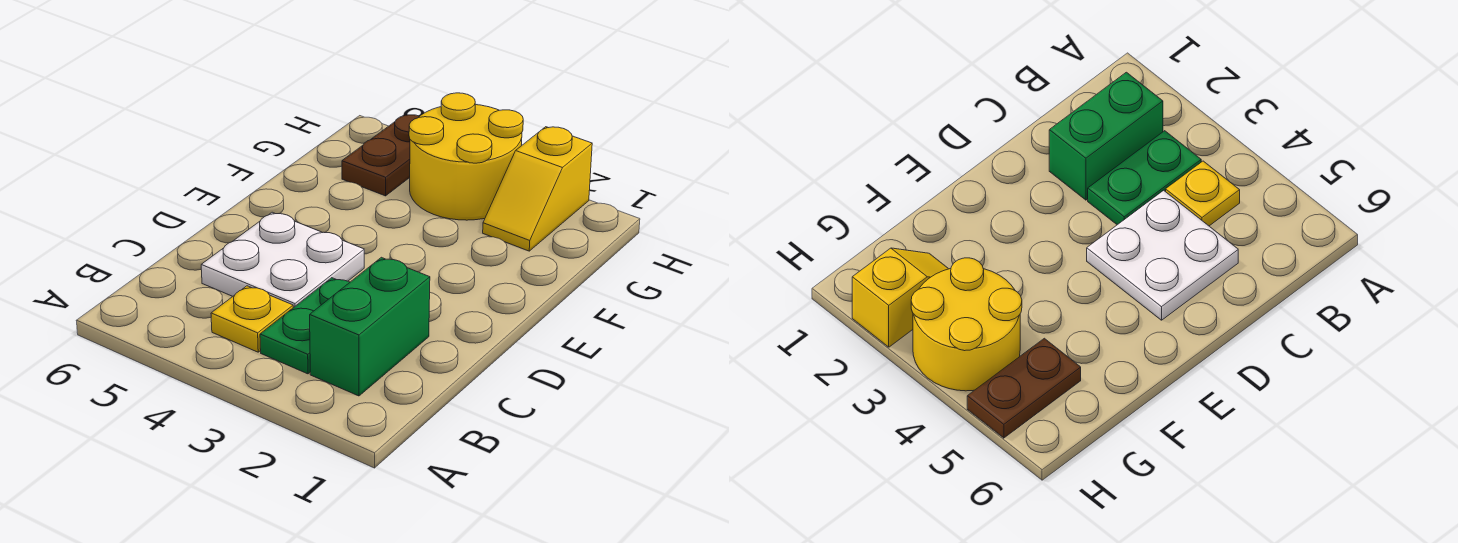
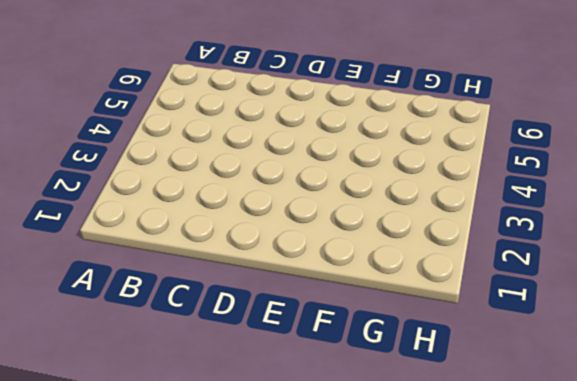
none -> green 1x2 brick [310,257,430,396]
none -> green 1x2 plate [260,278,350,374]

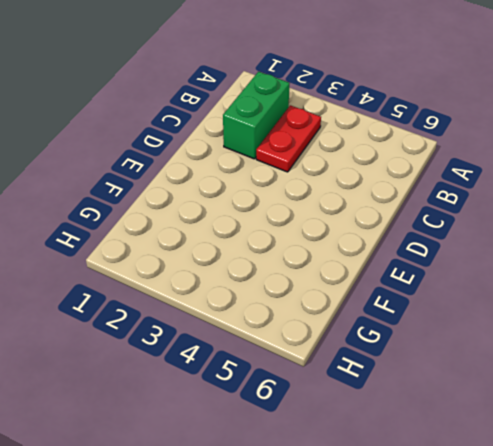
red 1x2 plate [256,105,321,172] -> green 1x2 plate [260,278,350,374]
none -> yellow 1x1 plate [211,286,293,352]
none -> white 2x2 plate [201,212,364,308]

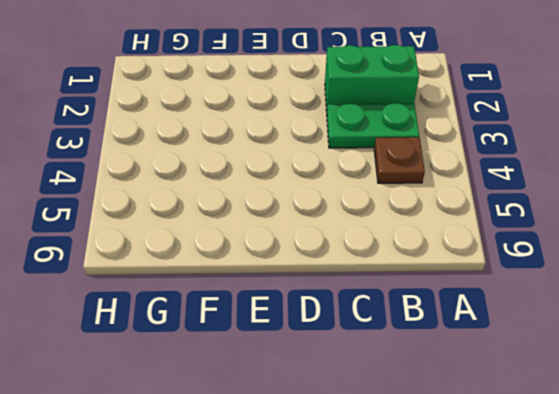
brown 1x1 plate [374,137,425,183] -> yellow 1x1 plate [211,286,293,352]
none -> white 2x2 plate [201,212,364,308]
none -> yellow 1x2 slope [483,127,592,251]

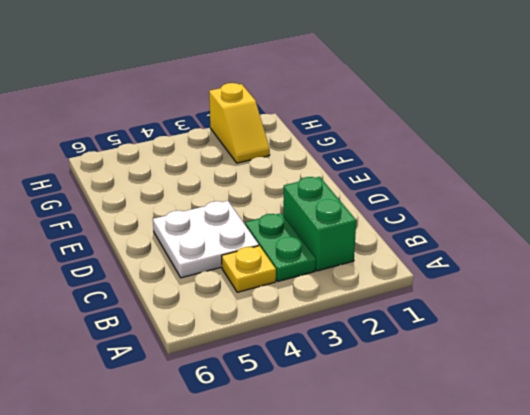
none -> yellow 2x2 round brick [409,93,523,220]
none -> brown 1x2 plate [342,115,419,196]

